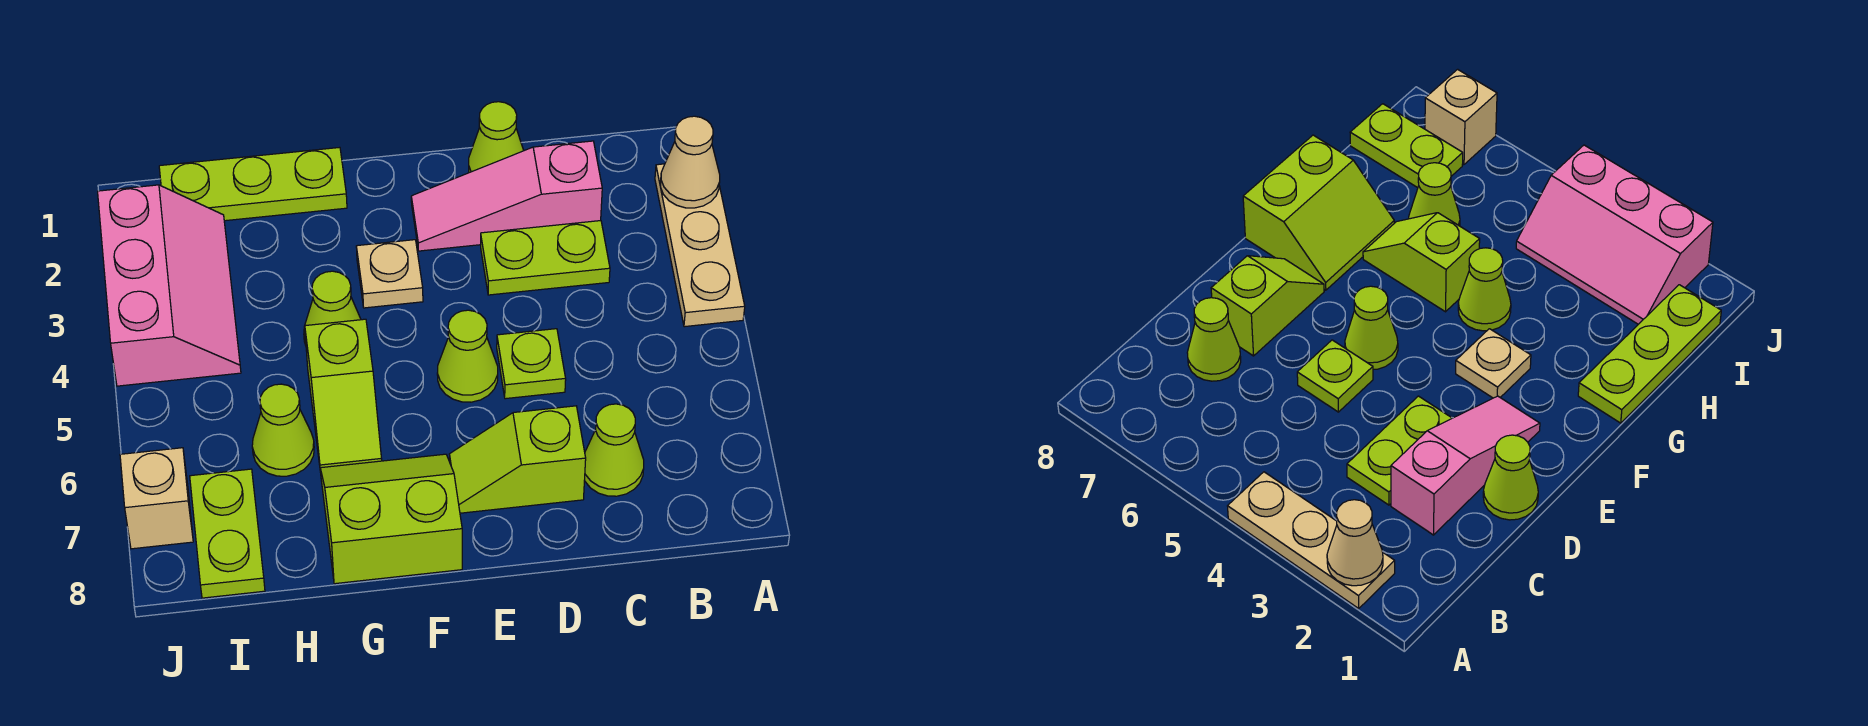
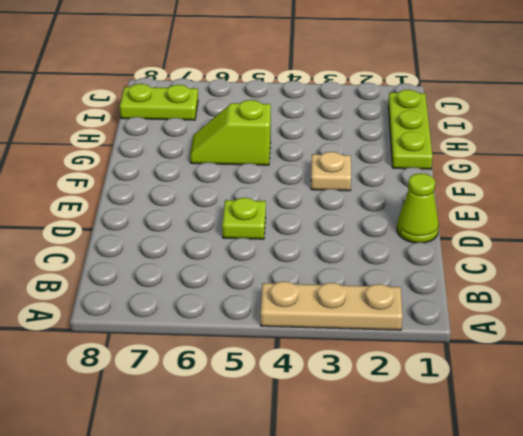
none -> pink 1x3 slope [411,141,602,251]
none -> lime 1x2 plate [481,221,610,295]
none -> lime 1x1 cone [585,404,644,496]

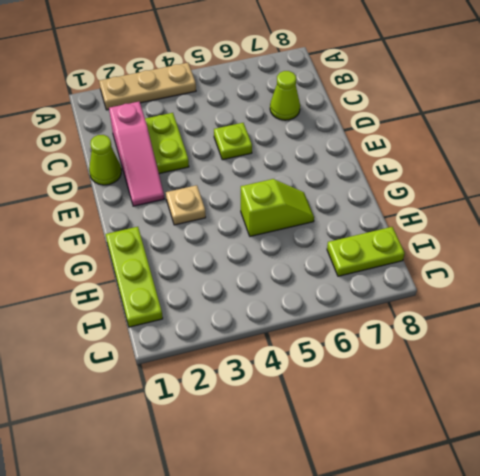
none -> lime 1x2 slope [450,406,586,513]
none -> lime 1x1 cone [437,310,498,402]
none -> lime 2x2 slope [320,454,462,584]

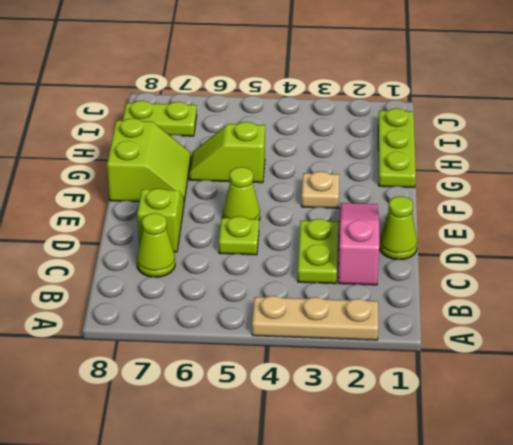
none -> lime 1x1 cone [304,271,361,345]
none -> lime 1x1 cone [252,384,314,476]
none -> pink 2x3 slope [98,185,241,386]

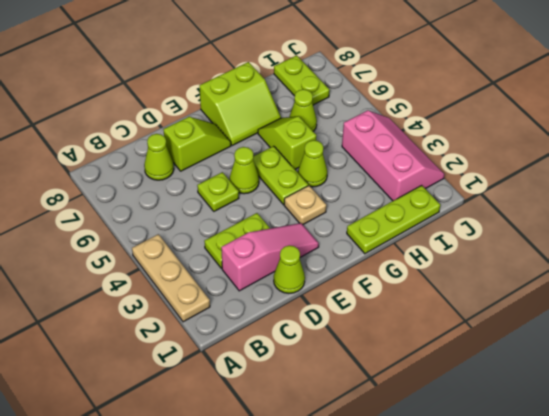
lime 1x2 plate [253,146,308,205] -> none
pink 2x3 slope [342,110,445,201] -> pink 2x3 slope turned to [98,185,241,386]
none -> tan 1x1 brick [120,448,193,549]
none -> tan 1x1 cone [661,116,720,208]

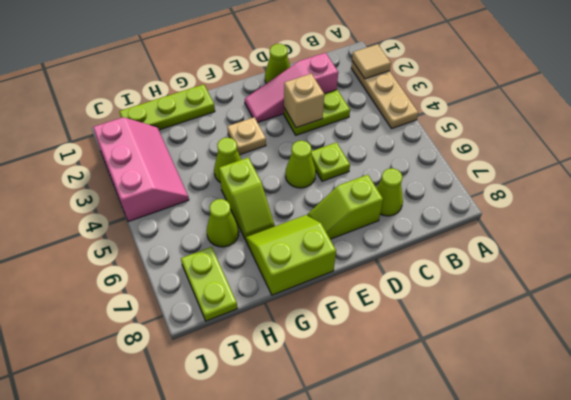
tan 1x1 tile [352,44,391,79] -> tan 1x1 cone [661,116,720,208]
tan 1x1 brick [284,74,324,128] -> tan 1x1 brick moved to [120,448,193,549]

